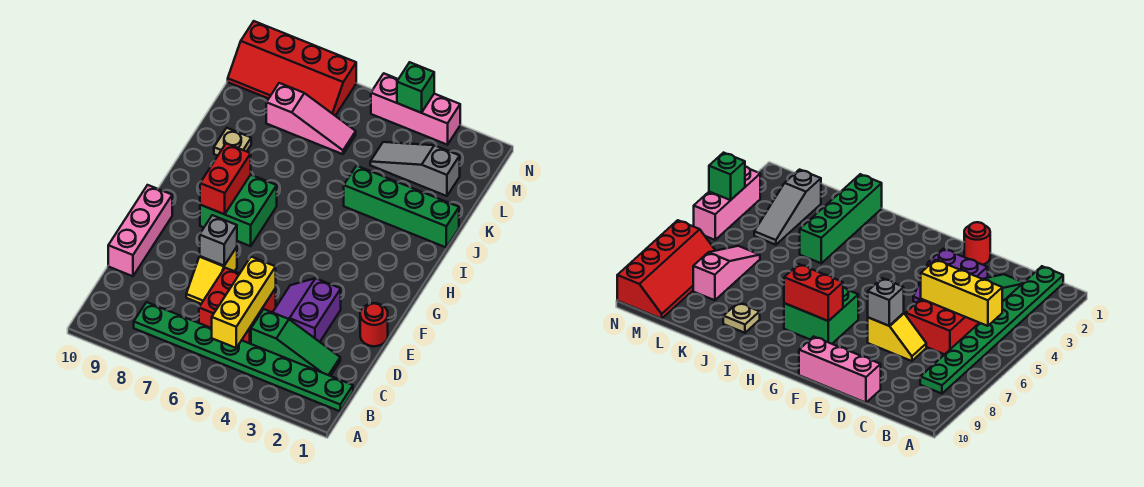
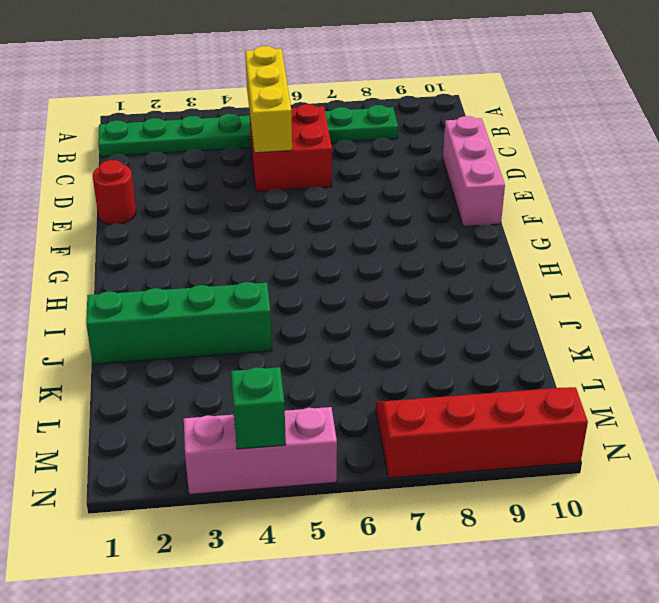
none -> green 1x3 slope [251,309,340,376]
none -> purple 2x2 slope [273,278,341,342]
none -> yellow 1x2 slope [186,247,237,304]

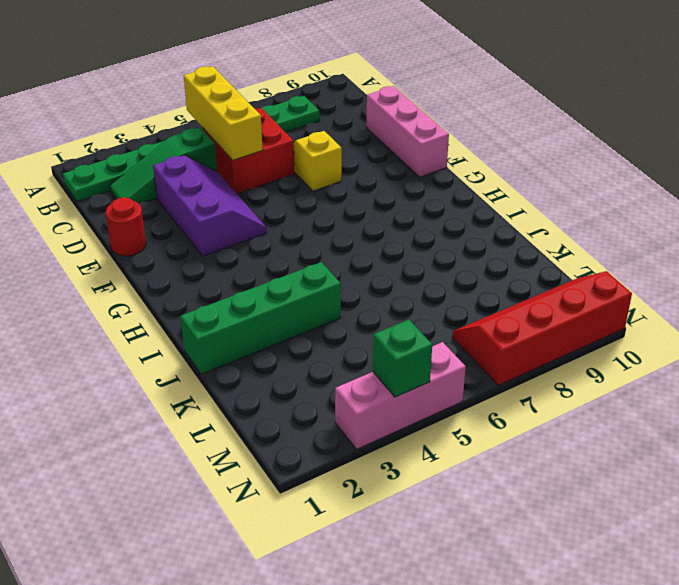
purple 2x3 slope [153,155,266,256] -> purple 2x2 slope [273,278,341,342]
none -> green 2x2 brick [200,175,277,246]
none -> tan 1x1 plate [214,128,251,156]
none -> grey 1x3 slope [370,142,460,196]

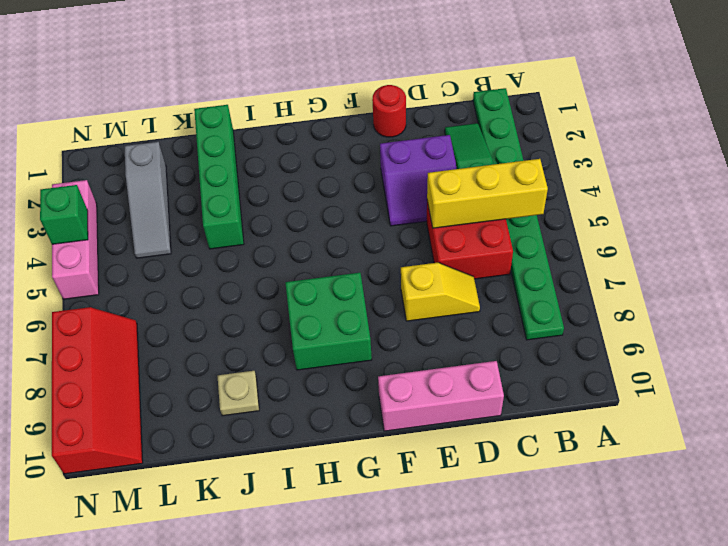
none -> pink 1x3 slope [266,83,356,154]
none -> grey 1x1 brick [200,215,237,266]
none -> red 1x2 brick [200,143,251,214]

